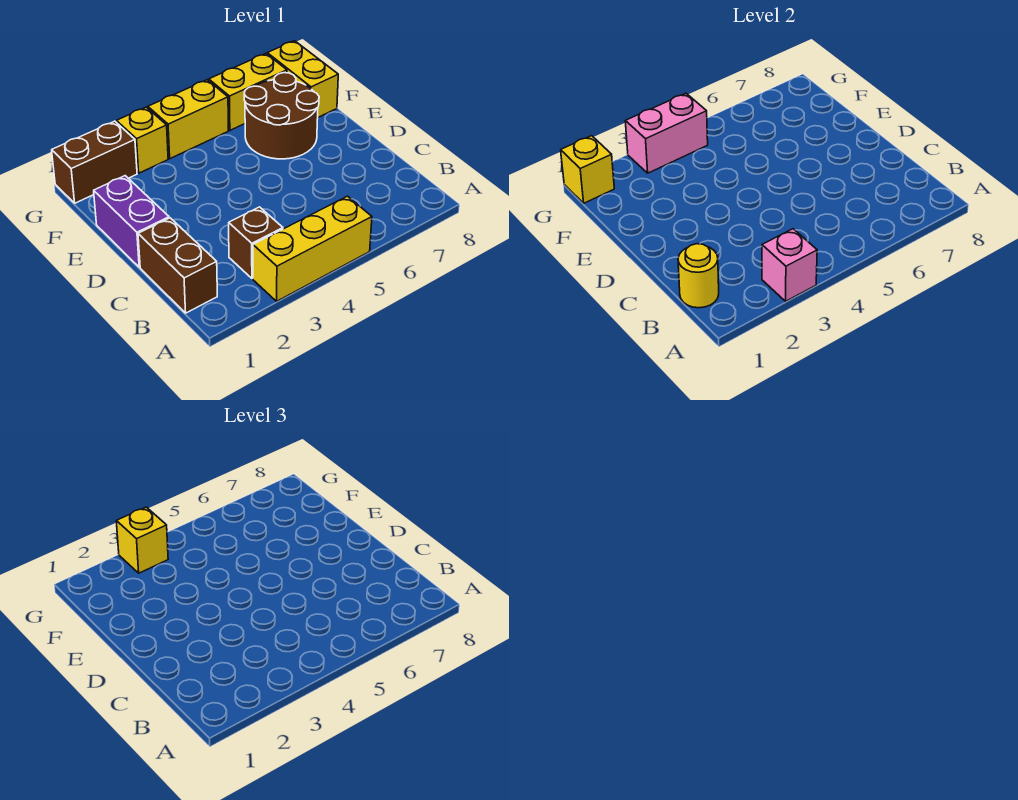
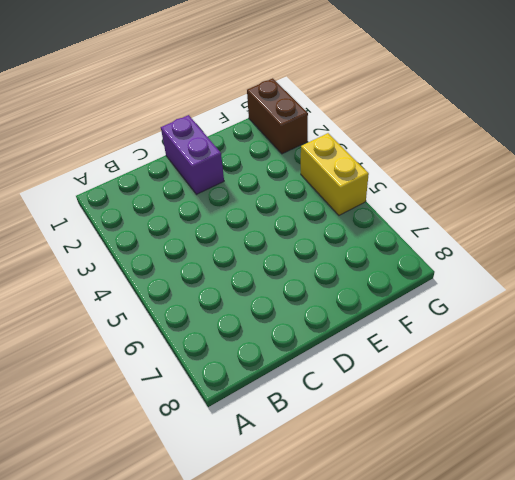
purple 1x2 brick [161,115,224,194] -> purple 1x2 brick turned to [94,176,169,267]
none -> yellow 1x3 brick [253,196,372,301]
none -> brown 1x2 brick [138,218,217,313]
none -> brown 1x1 brick [229,207,283,278]

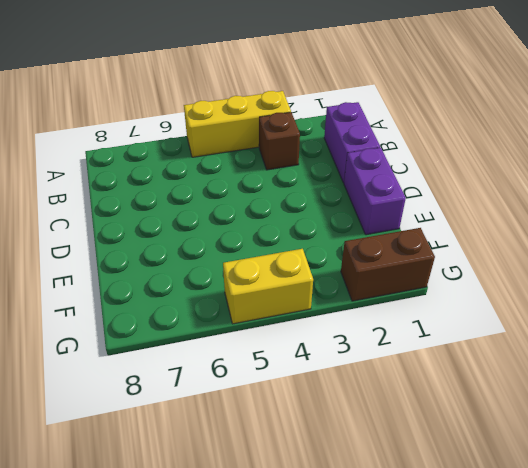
purple 1x2 brick [324,102,380,183] -> brown 1x2 brick [138,218,217,313]
none -> brown 2x2 round brick [244,73,319,159]
none -> yellow 1x2 brick [267,41,338,117]
none -> yellow 1x1 brick [116,107,168,173]

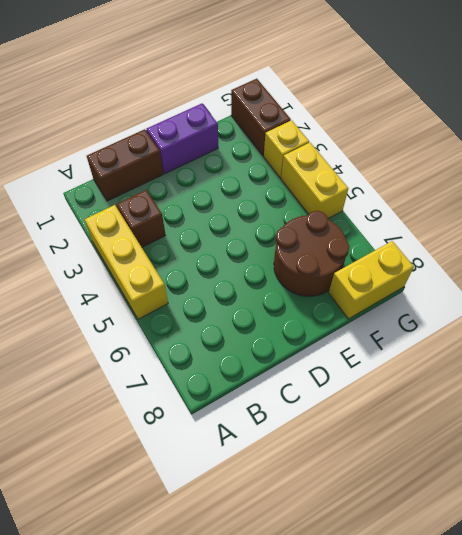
none -> yellow 1x2 brick [209,53,287,130]
none -> pink 1x1 brick [762,229,817,301]
none -> yellow 1x1 round brick [678,244,719,308]

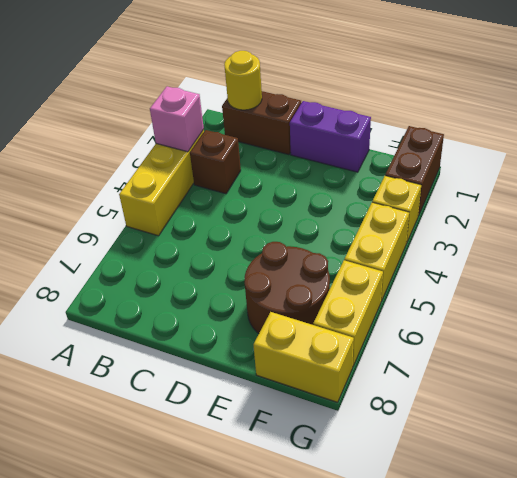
none -> yellow 1x1 brick [561,136,614,203]
none -> pink 1x2 brick [625,93,708,173]
none -> yellow 1x1 brick [116,507,168,573]

